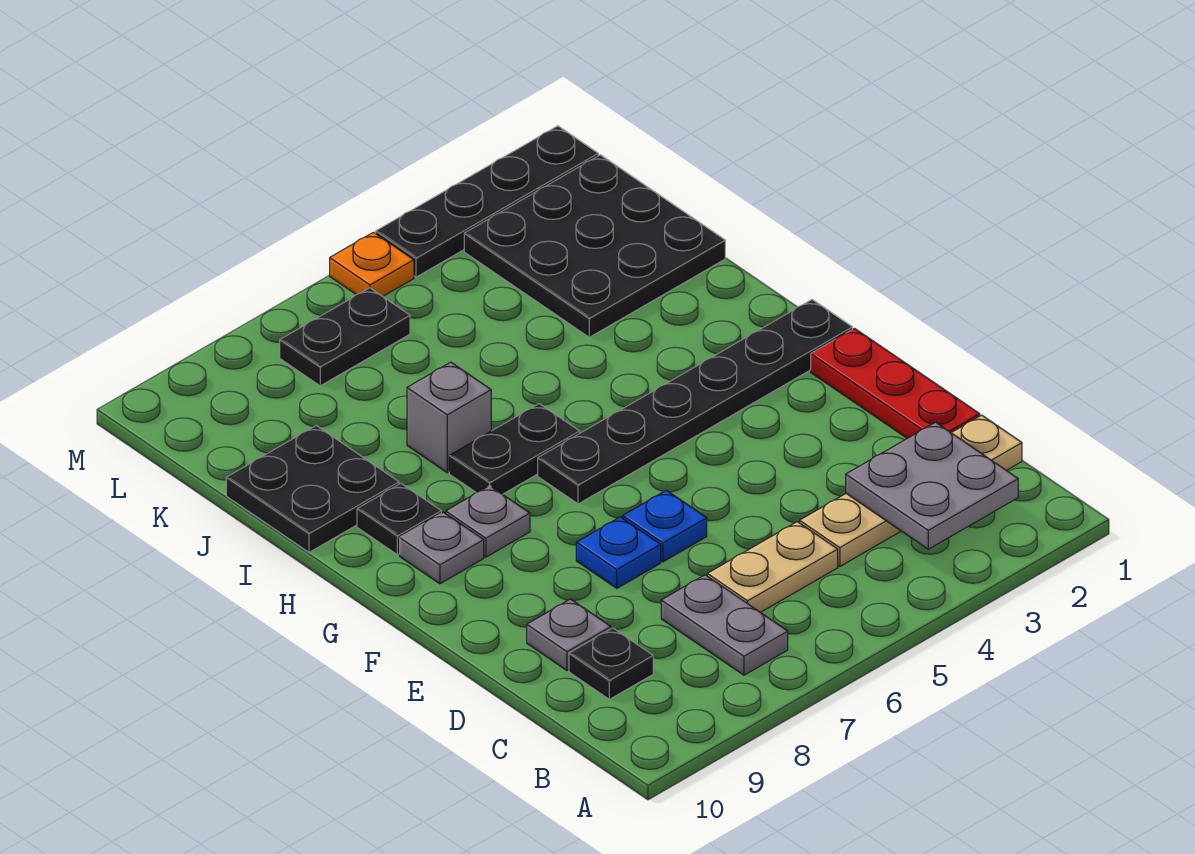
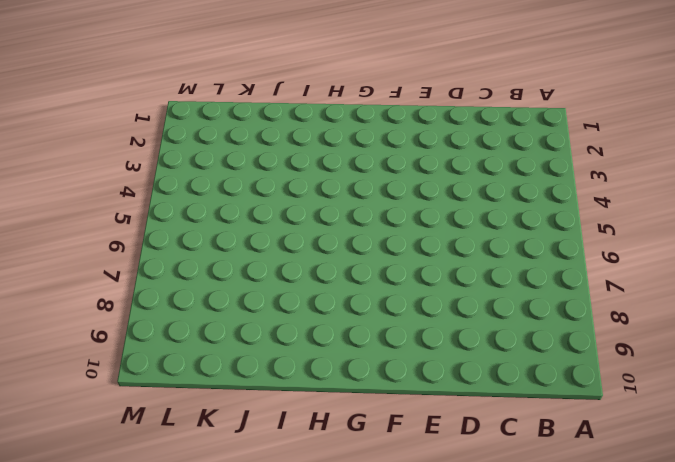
none -> grey 1x2 plate [661,575,788,675]
none -> tan 1x4 plate [800,415,1022,566]
none -> tan 1x2 plate [707,522,838,612]

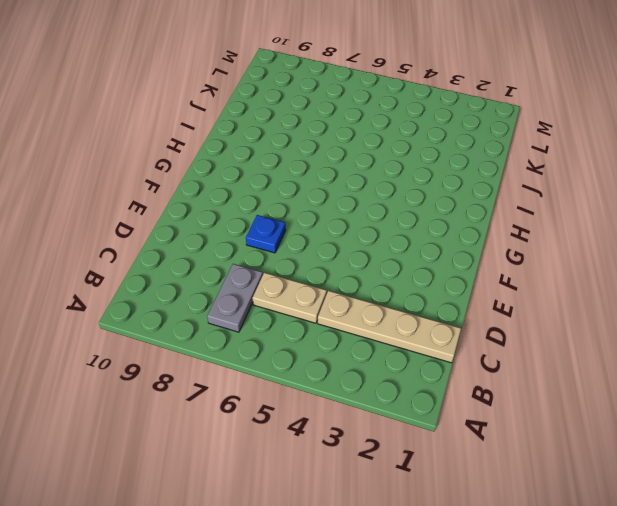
none -> black 1x1 plate [569,628,653,699]
none -> red 1x3 plate [811,329,980,438]
none -> grey 1x1 plate [527,599,611,670]

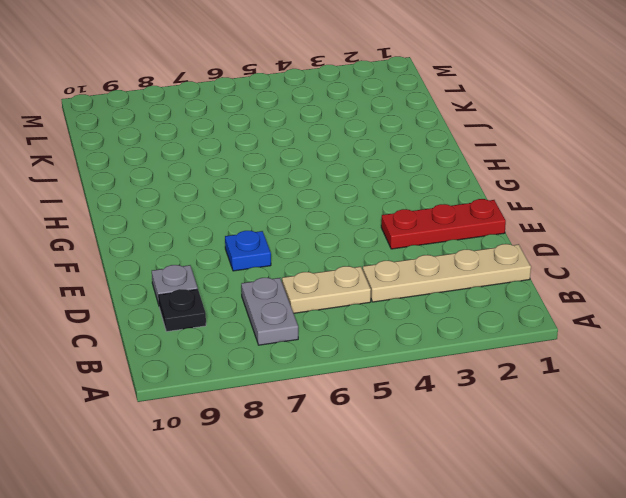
red 1x3 plate [381,199,506,249] -> red 1x3 plate turned to [811,329,980,438]
none -> blue 1x1 plate [623,490,707,562]
none -> black 1x6 plate [538,300,852,504]
none -> grey 1x1 plate [446,486,530,557]

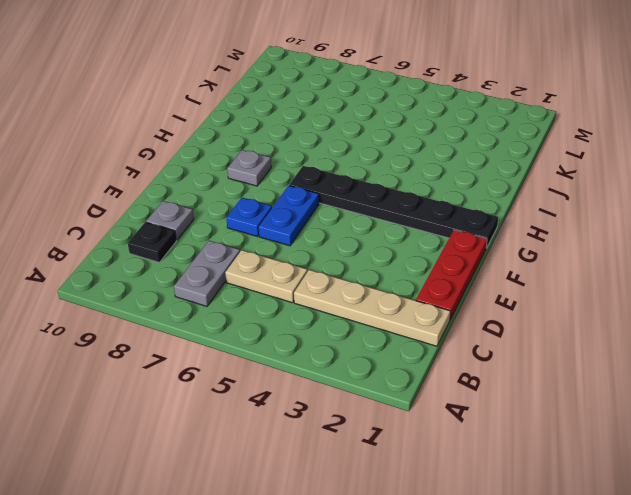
blue 1x2 plate [259,186,319,246] -> blue 1x1 plate [623,490,707,562]
none -> grey 1x1 plate [400,512,484,584]
none -> black 1x2 plate [449,404,580,494]
none -> black 1x1 plate [357,484,441,555]

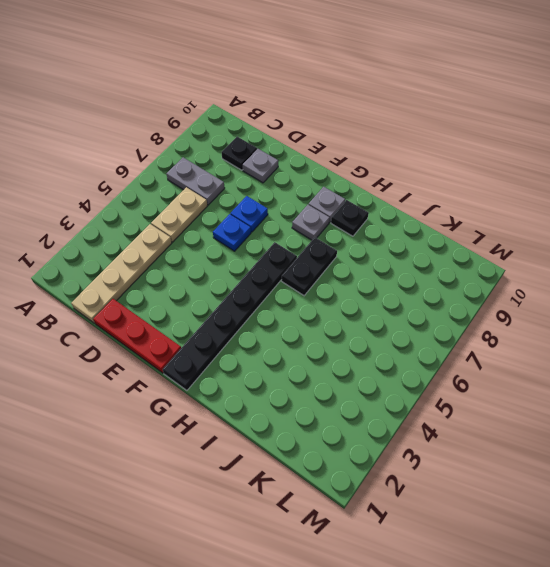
none -> grey 1x1 brick [407,362,491,473]
none -> black 2x2 plate [226,426,399,552]
none -> black 3x3 plate [464,155,725,337]

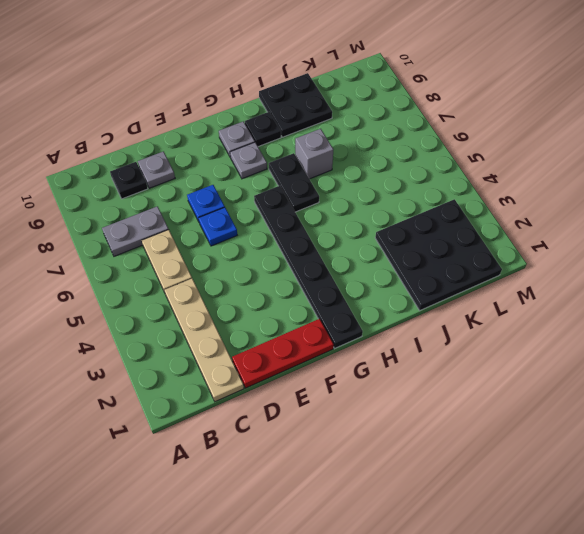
none -> black 1x2 plate [280,288,410,386]
none -> black 1x4 plate [376,126,598,277]
none -> orange 1x1 plate [330,232,414,297]

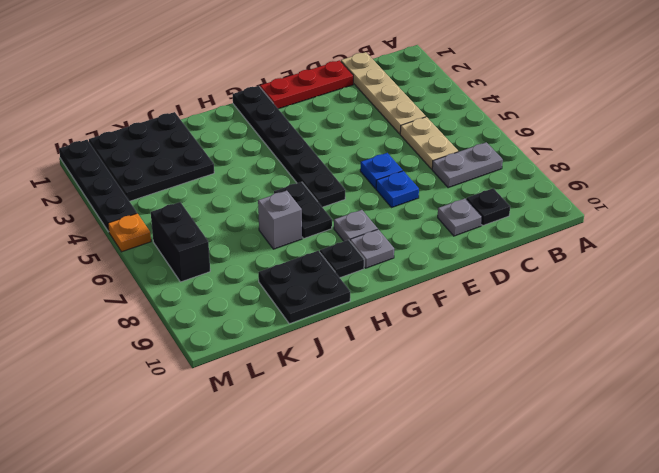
black 1x2 brick [151,202,210,282] -> black 1x2 plate [280,288,410,386]
none -> grey 2x2 plate [846,422,1018,549]

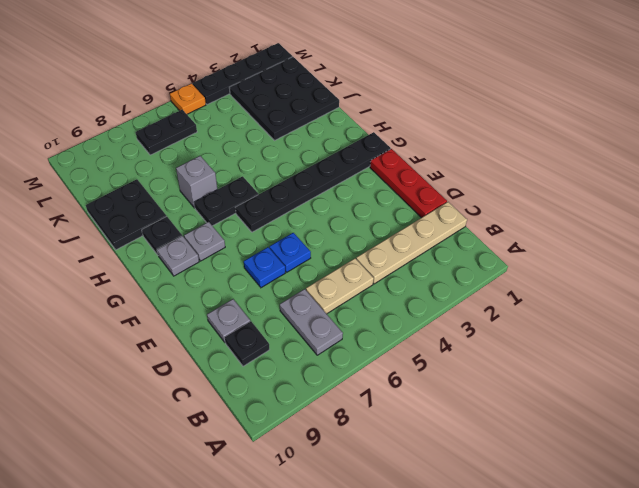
none -> grey 2x2 plate [846,422,1018,549]

